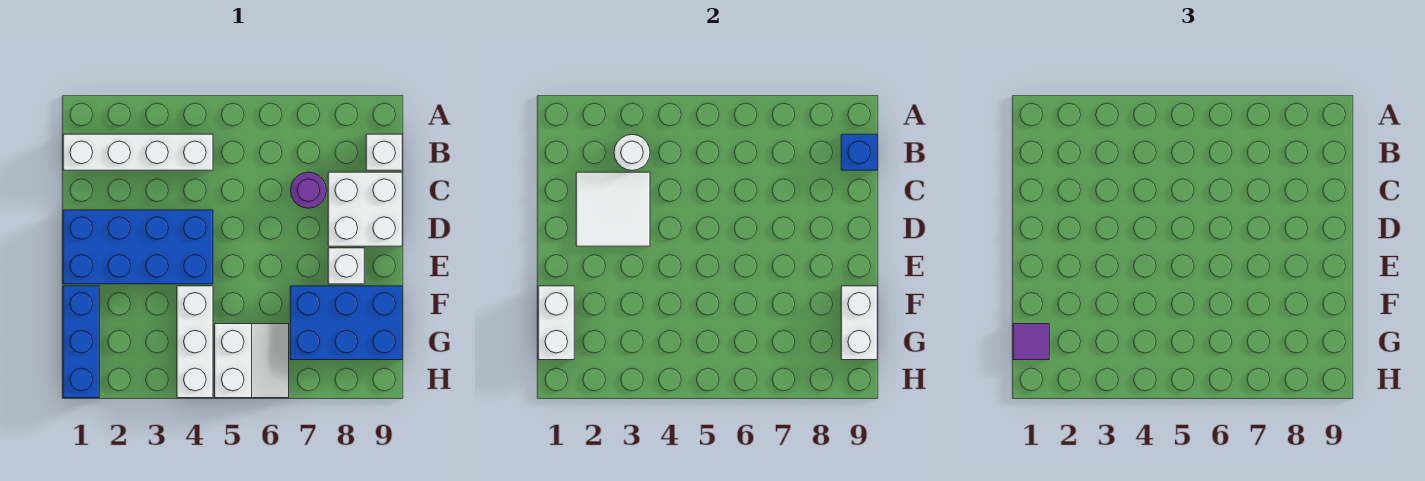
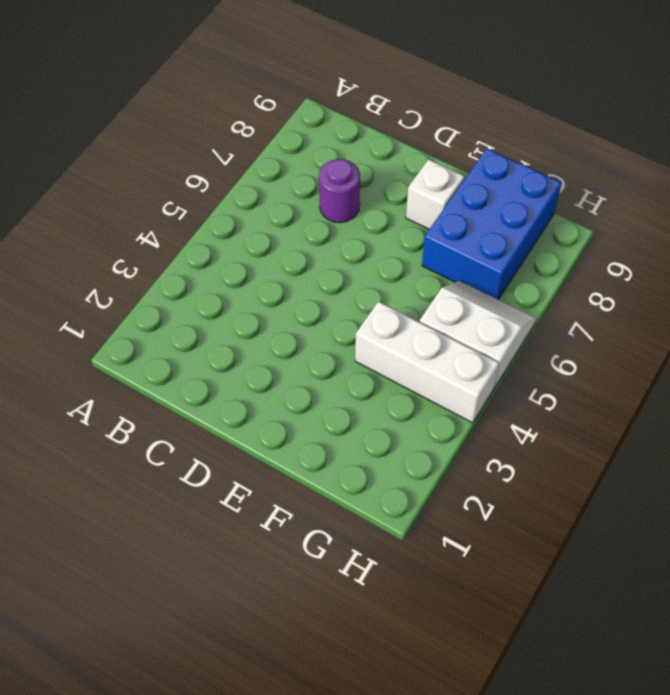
none -> white 1x4 brick [63,134,213,170]
none -> white 1x1 brick [366,134,402,170]
none -> white 2x2 brick [328,172,402,246]

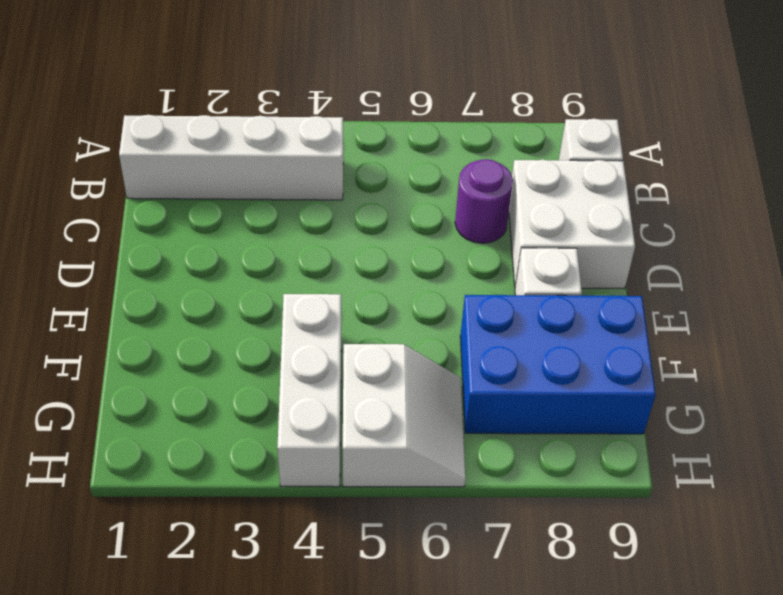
none -> blue 2x4 brick [63,210,213,284]
none -> blue 1x3 brick [63,286,99,398]
none -> white 1x1 round brick [614,135,650,170]

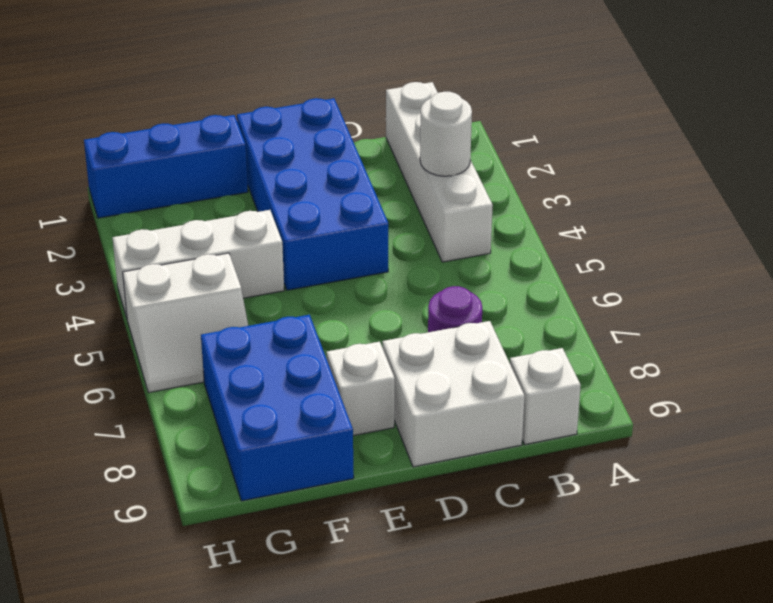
none -> blue 1x1 brick [841,134,877,170]
none -> white 2x2 tile [576,172,650,246]
none -> white 1x2 brick [538,286,574,360]

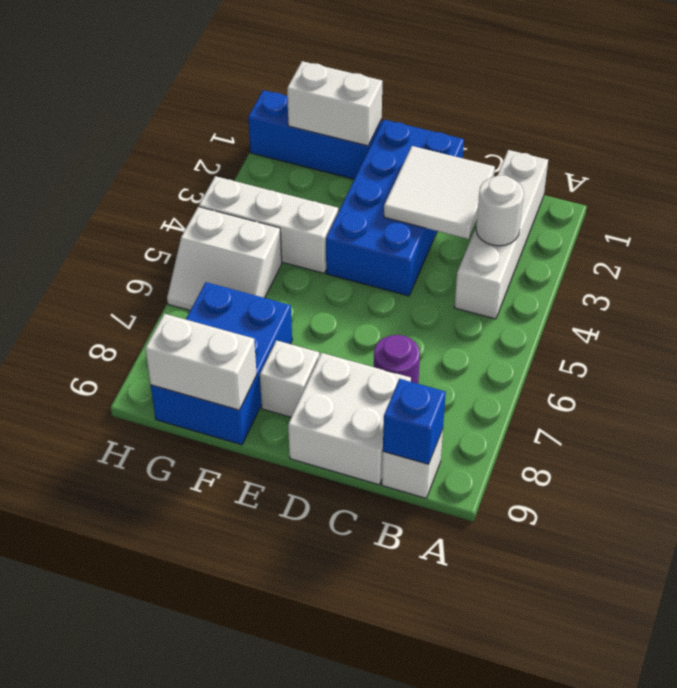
none -> purple 1x1 tile [1013,324,1049,360]

